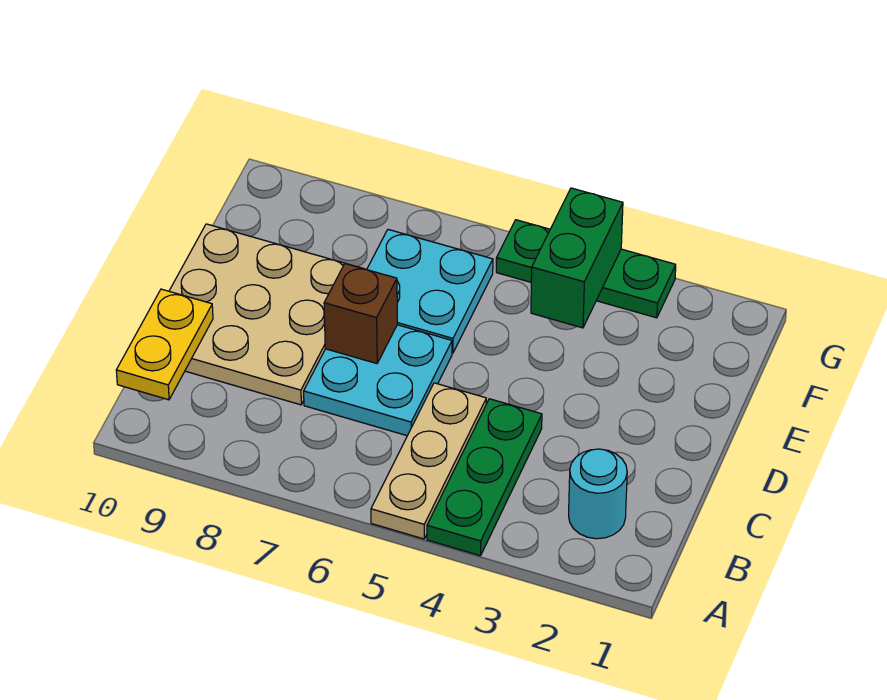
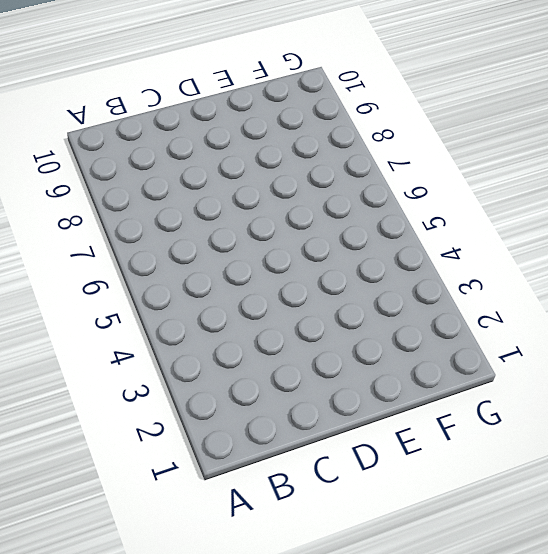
none -> green 1x3 plate [427,399,542,556]
none -> tan 1x3 plate [371,383,486,539]

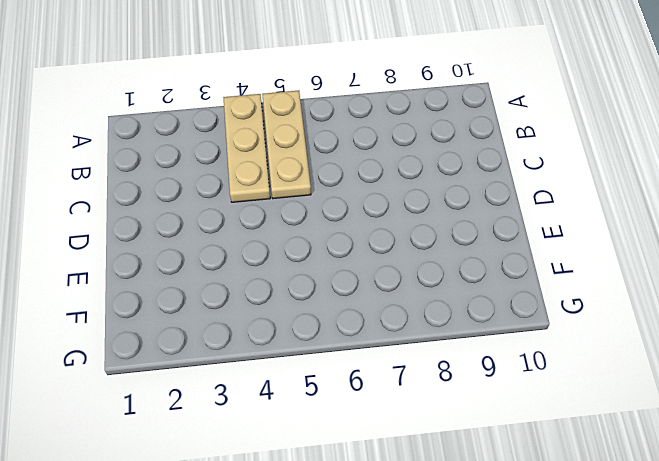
tan 1x3 plate [223,94,270,202] -> green 1x3 plate [427,399,542,556]
none -> cyan 1x1 round brick [569,449,627,539]
none -> cyan 2x2 plate [304,325,452,436]

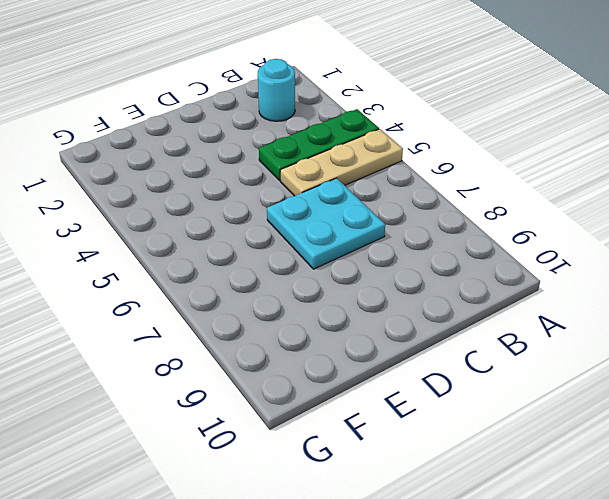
none -> tan 3x3 plate [169,224,360,405]
none -> cyan 2x2 plate [367,230,493,353]

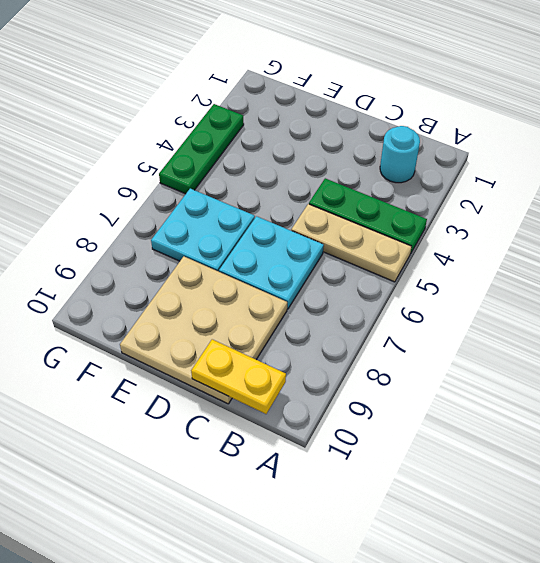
none -> brown 1x1 brick [324,264,397,364]
none -> green 1x2 brick [531,188,623,328]

